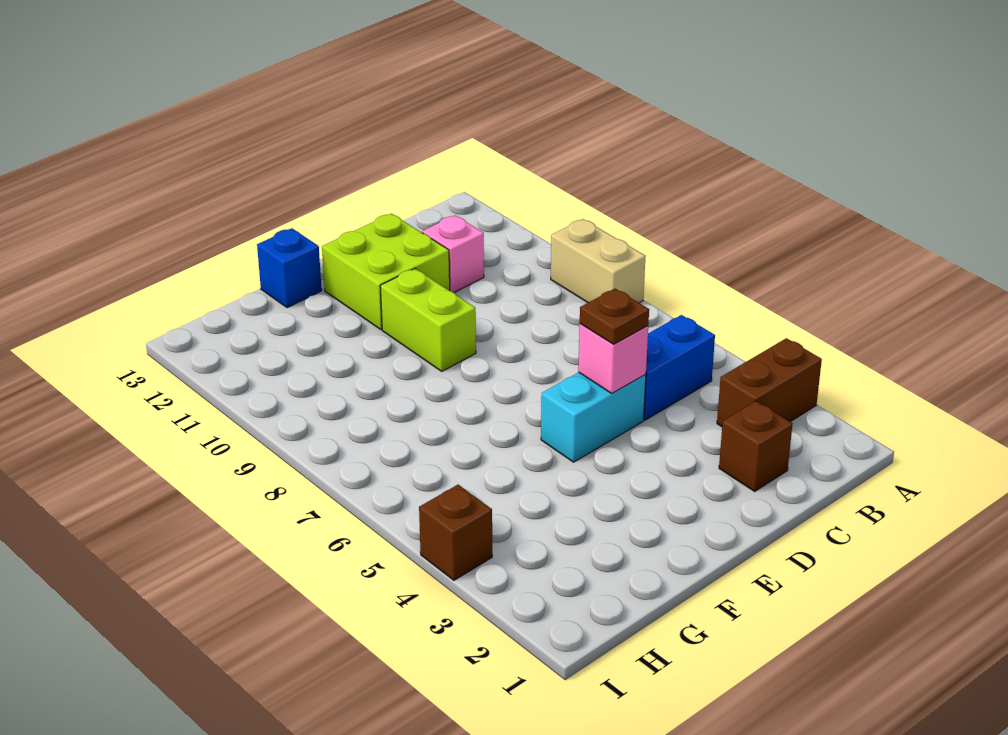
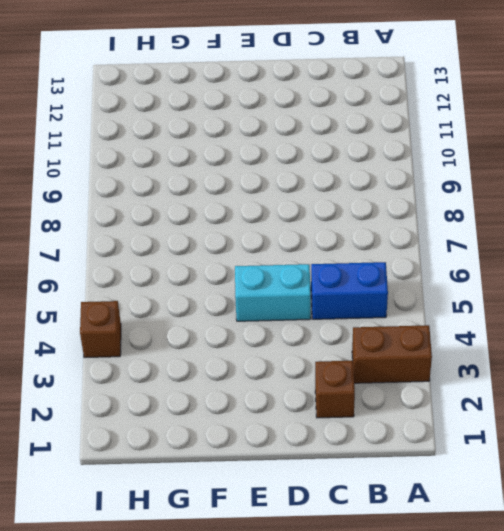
none -> tan 1x2 brick [551,219,646,303]
none -> pink 1x1 brick [422,215,484,293]
none -> lime 2x2 brick [322,214,450,330]

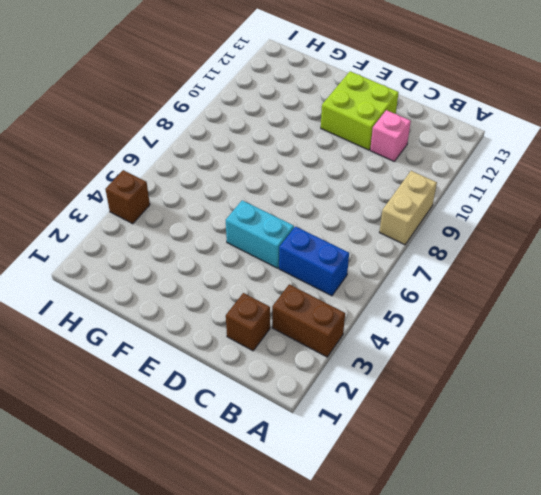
none -> lime 1x2 brick [380,269,476,371]
none -> blue 1x1 brick [257,228,322,308]
none -> pink 1x1 brick [578,324,648,393]

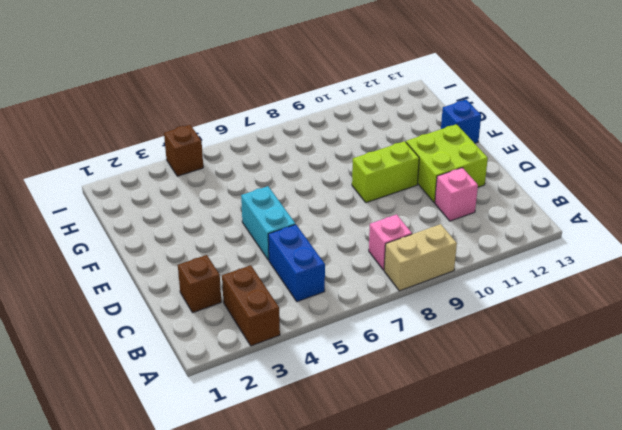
pink 1x1 brick [369,214,412,270] -> pink 1x1 brick moved to [578,324,648,393]
none -> brown 1x1 plate [580,289,649,344]

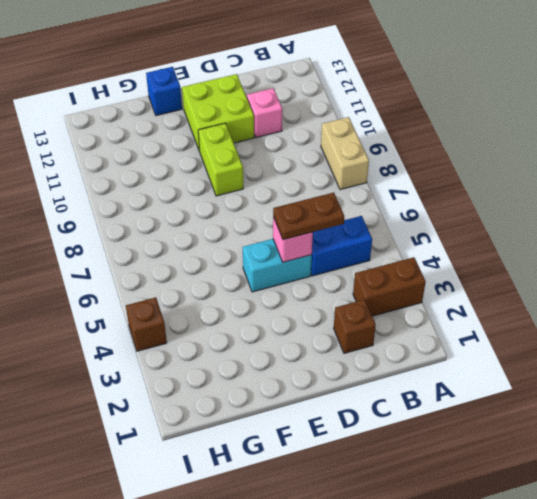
brown 1x2 plate [273,193,344,240] -> brown 1x1 plate [580,289,649,344]

